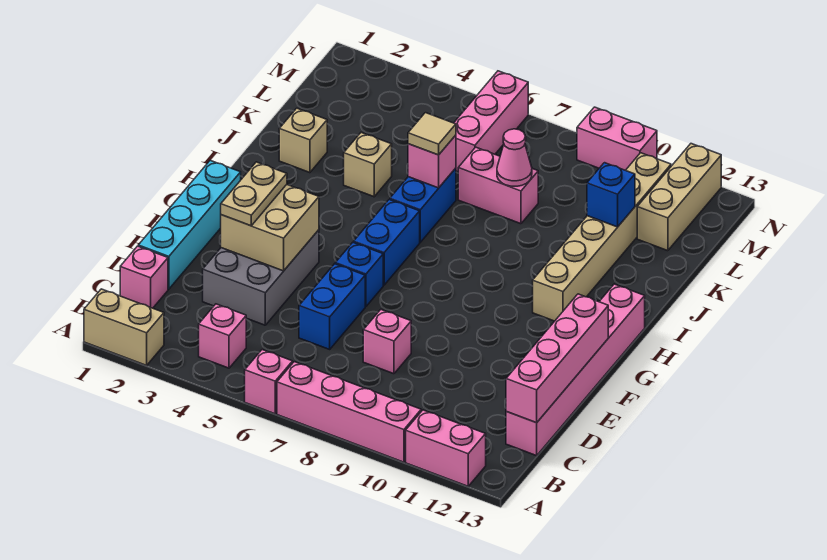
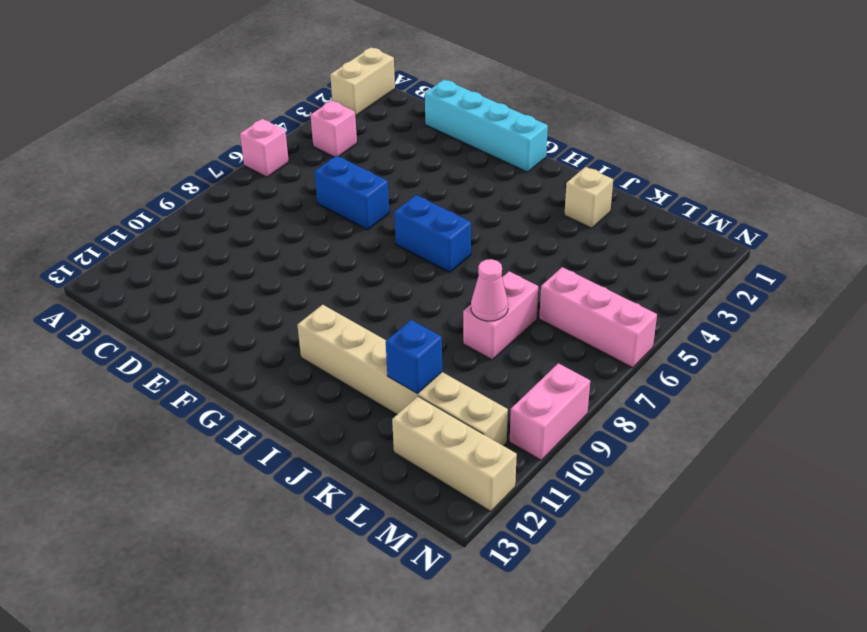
none -> pink 1x4 brick [277,362,421,462]
none -> pink 1x2 brick [406,410,486,486]
none -> pink 1x1 brick [120,246,168,308]

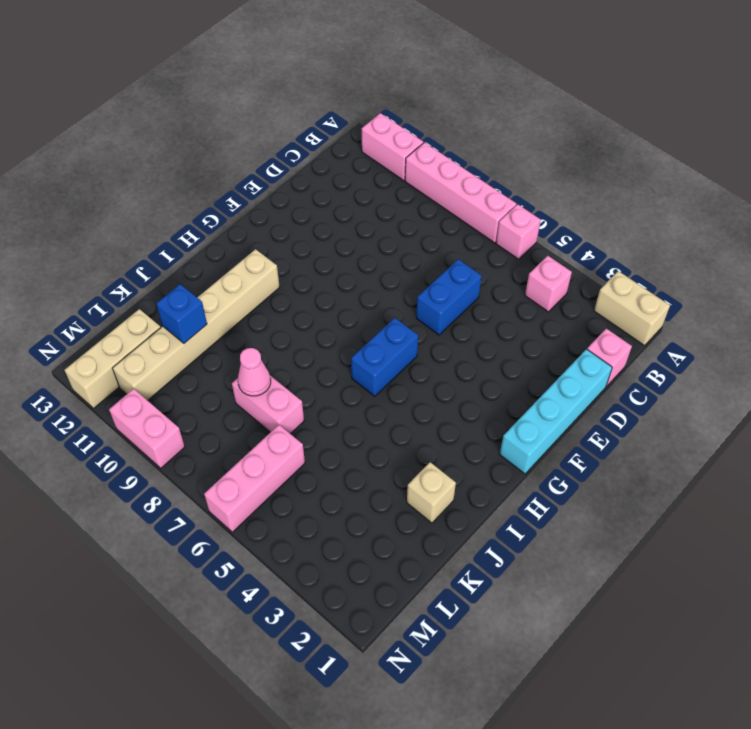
none -> pink 1x6 brick [506,284,645,456]
none -> grey 2x3 brick [203,230,319,325]
none -> pink 1x1 brick [363,310,411,374]

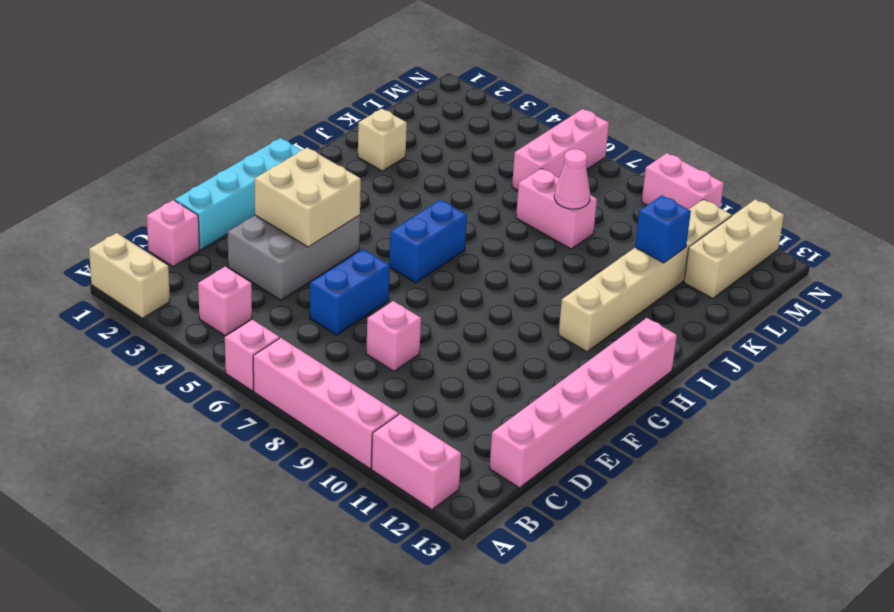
none -> blue 1x1 brick [335,242,383,307]
none -> blue 1x2 brick [390,168,456,242]
none -> tan 1x1 brick [344,132,392,197]

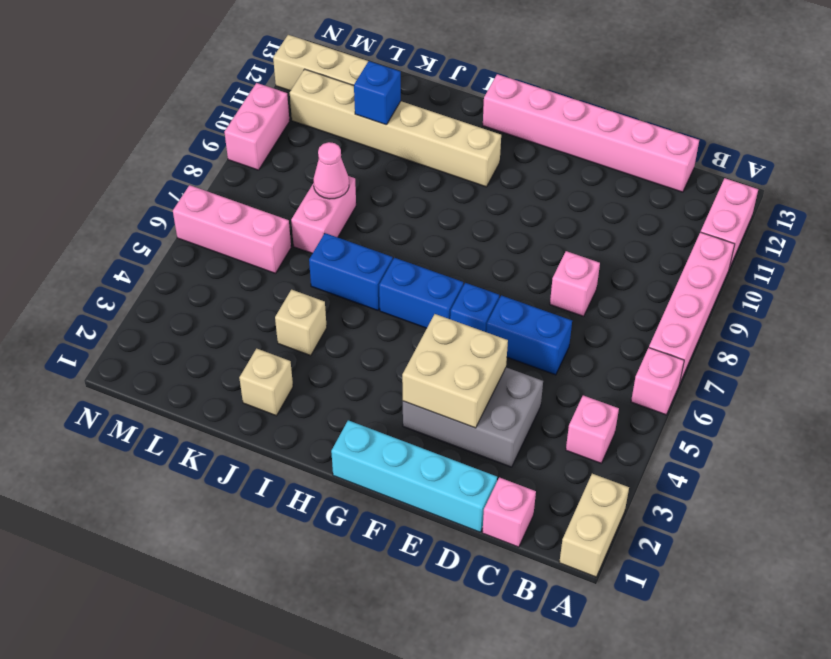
none -> pink 1x4 brick [506,294,608,423]
none -> pink 1x1 brick [408,135,456,188]
none -> tan 1x2 plate [221,162,287,226]

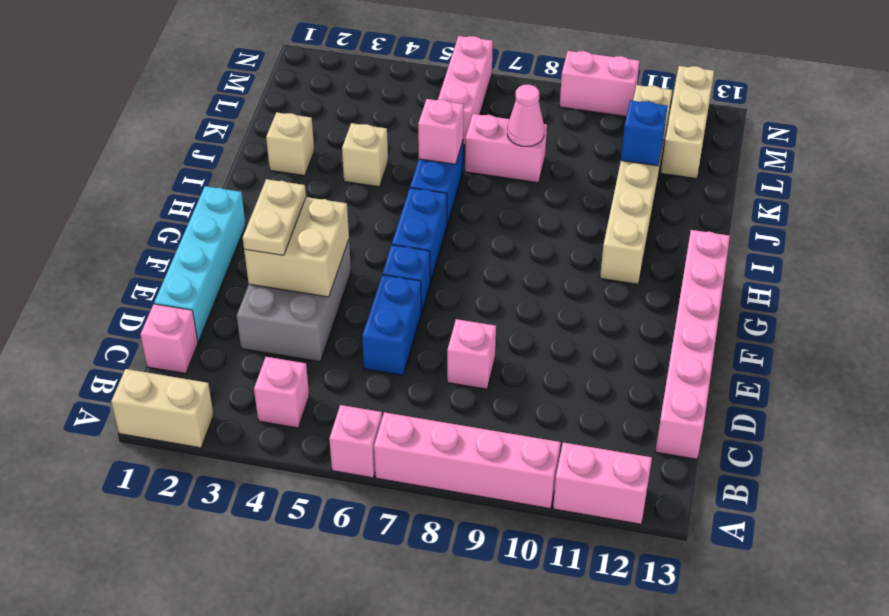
none -> pink 1x4 brick [506,294,608,423]
none -> tan 1x1 tile [408,113,456,155]

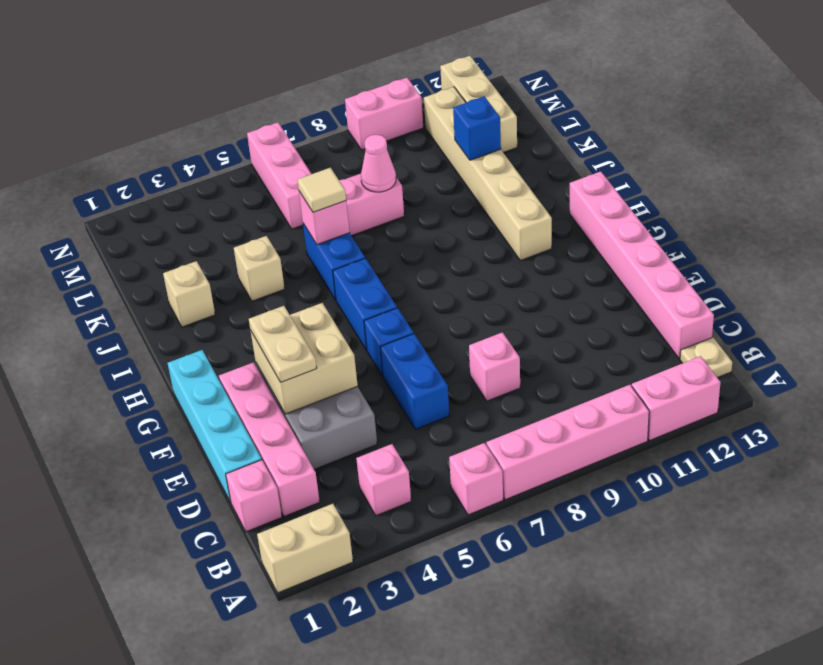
tan 1x1 plate [680,337,732,378] -> none
pink 1x4 brick [219,362,320,517] -> pink 1x4 brick moved to [506,294,608,423]

